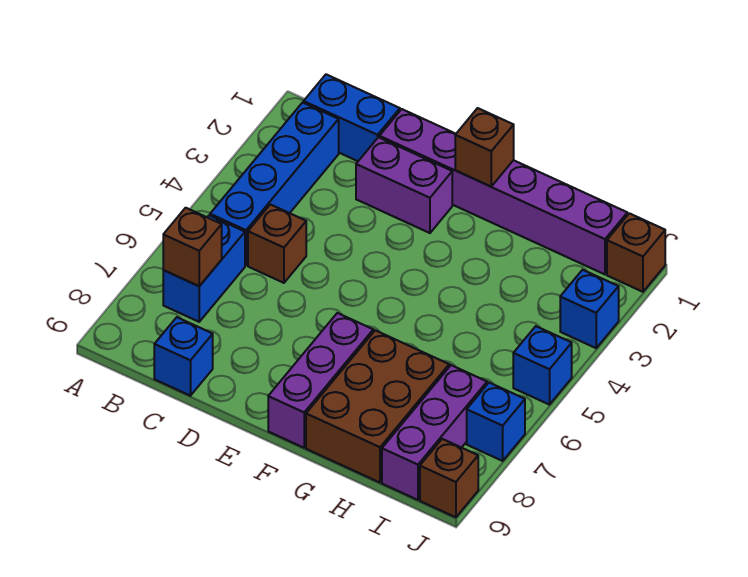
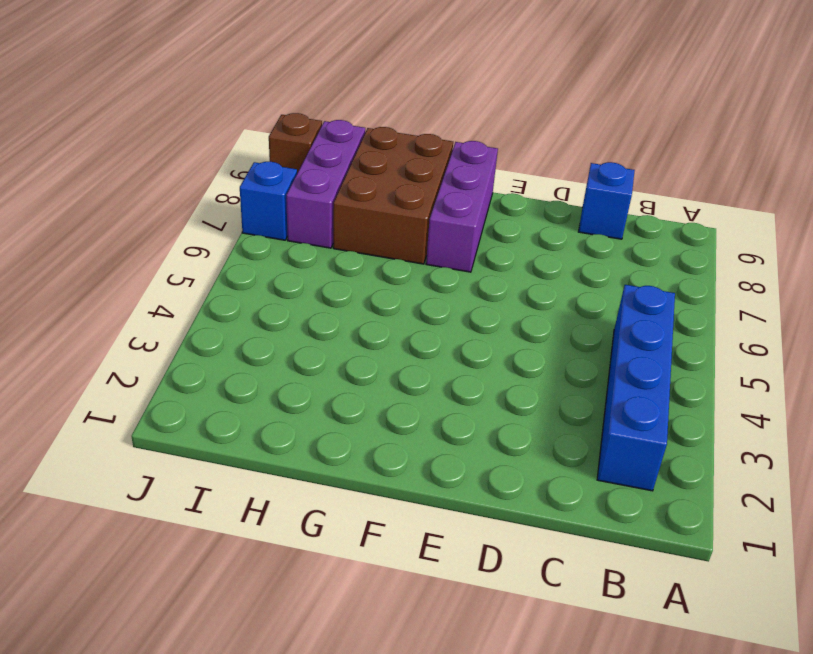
none -> blue 1x2 brick [304,74,400,161]
none -> blue 1x2 brick [163,215,245,322]
none -> brown 1x1 brick [248,204,306,283]

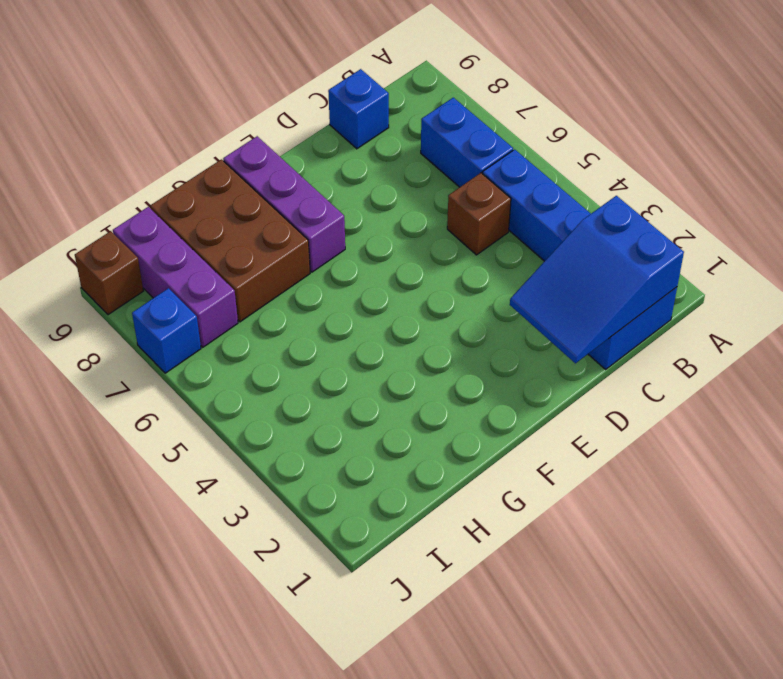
blue 2x3 slope [510,196,684,363] -> none
none -> purple 1x6 brick [379,109,627,274]
none -> purple 1x2 brick [356,137,452,233]
none -> brown 1x1 brick [607,213,665,292]

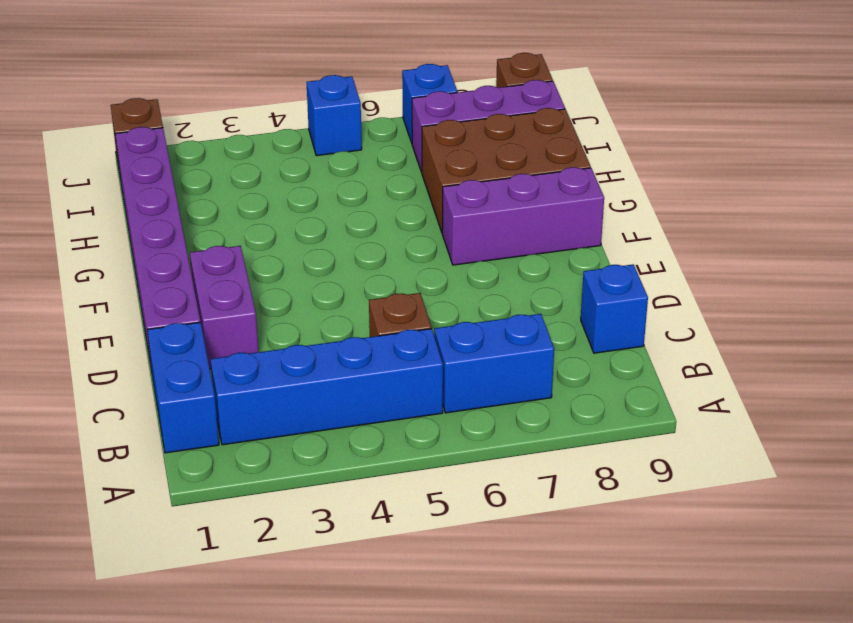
none -> blue 1x1 brick [560,270,619,348]
none -> brown 1x1 brick [163,208,222,286]
none -> brown 1x1 brick [455,108,514,186]

